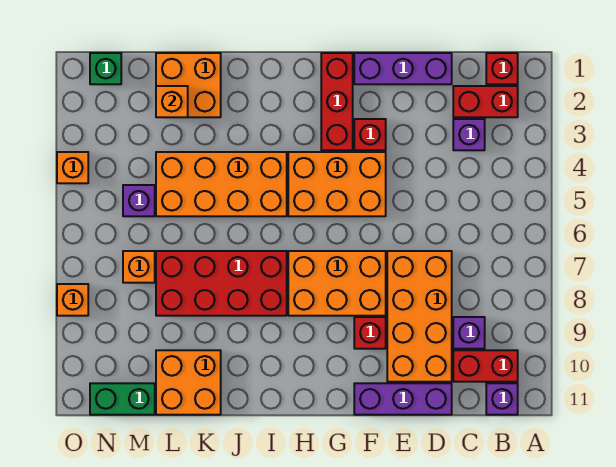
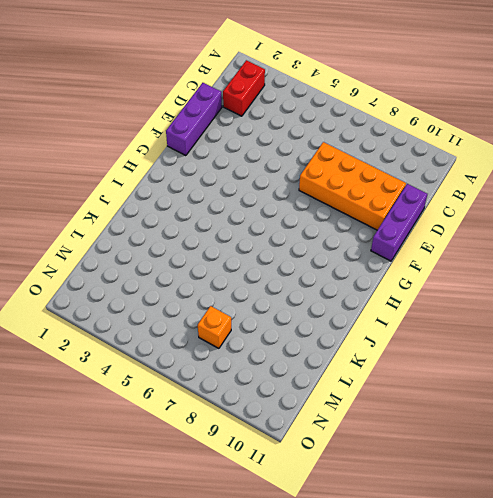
none -> red 1x1 brick [486,53,518,84]
none -> red 1x2 brick [453,350,518,382]
none -> purple 1x1 brick [486,383,518,415]

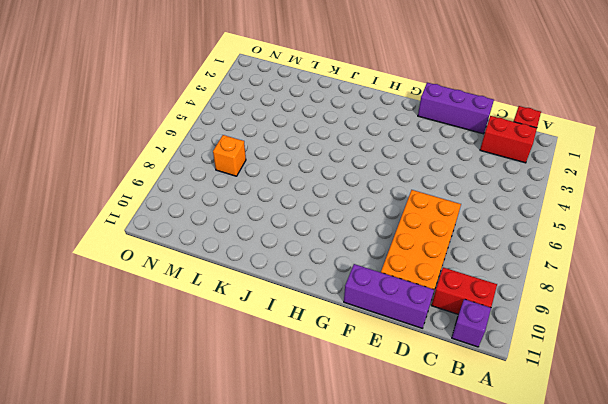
none -> purple 1x1 brick [453,119,485,150]
none -> purple 1x1 brick [453,317,485,349]
none -> red 1x1 brick [354,119,386,150]

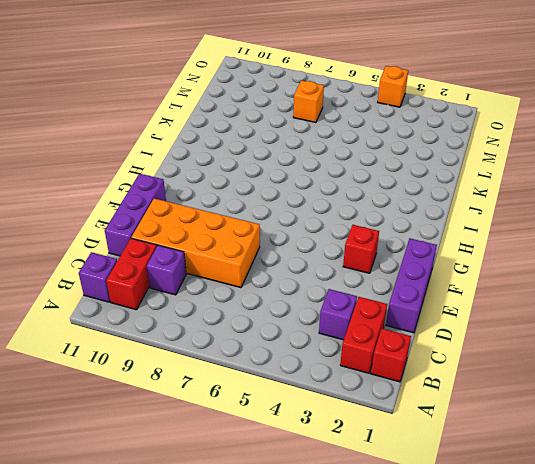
none -> orange 2x3 brick [288,152,386,216]
none -> orange 2x3 brick [288,251,386,316]
none -> red 1x1 brick [354,317,386,349]

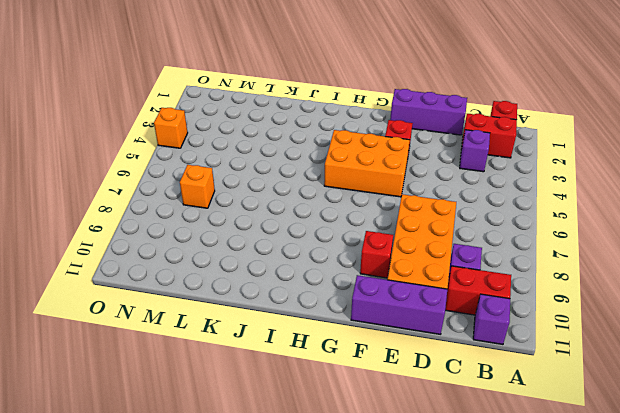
none -> orange 2x3 brick [288,251,386,316]
none -> red 1x3 brick [321,53,353,150]
none -> orange 2x4 brick [156,152,287,216]

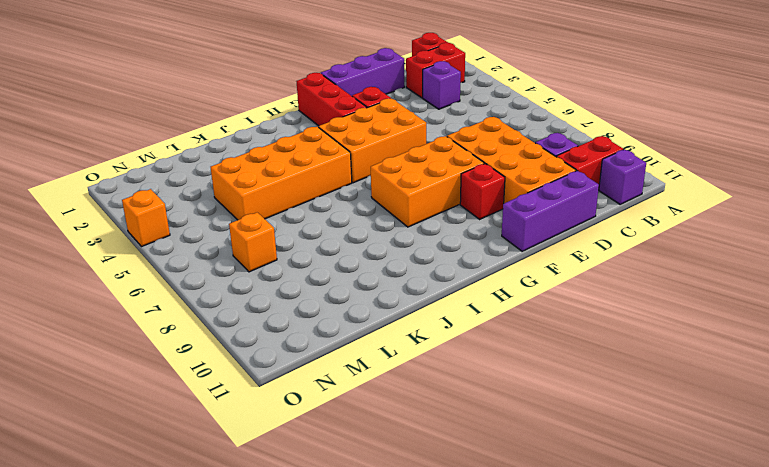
none -> red 2x4 brick [156,251,287,316]
none -> orange 2x2 brick [156,53,221,117]
none -> orange 2x2 brick [156,350,221,415]

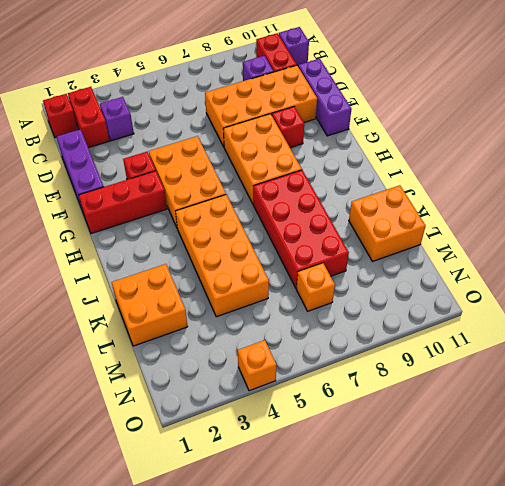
none -> purple 1x1 brick [123,185,155,216]
none -> green 1x2 brick [90,383,155,415]
none -> green 1x1 brick [90,53,121,84]

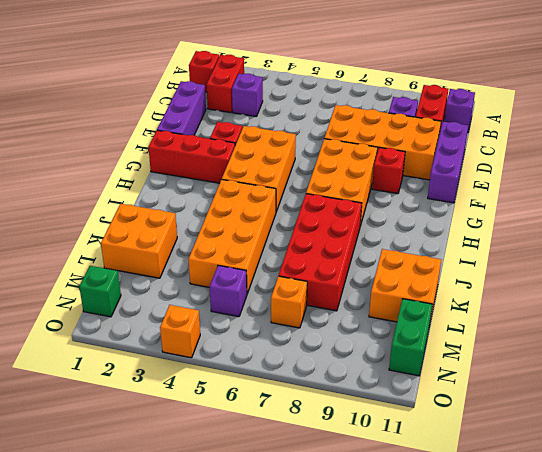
none -> orange 1x1 brick [57,284,88,316]
none -> orange 1x1 brick [156,86,188,117]

